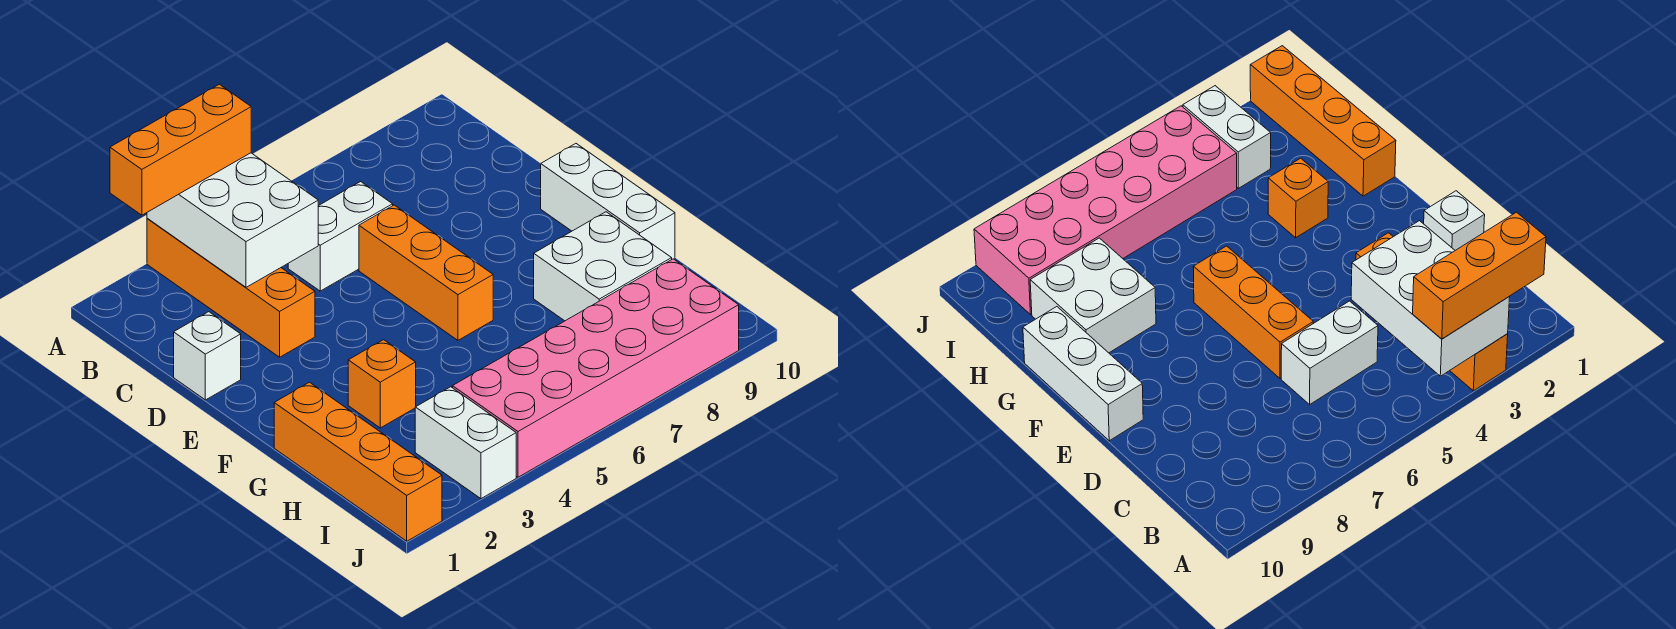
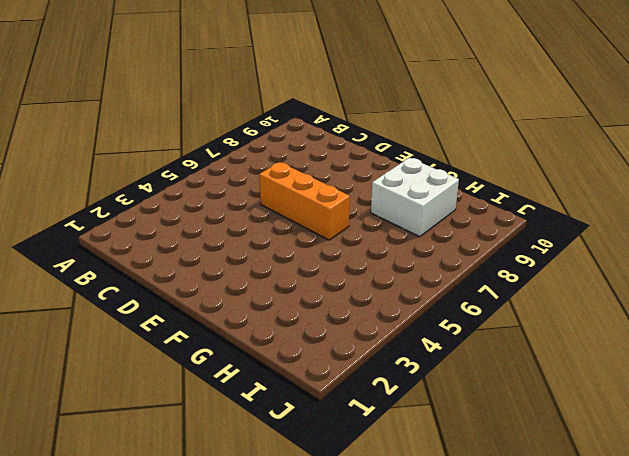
none -> orange 1x4 brick [147,218,315,357]
none -> white 1x2 brick [288,182,393,291]
none -> white 1x1 brick [174,312,241,400]

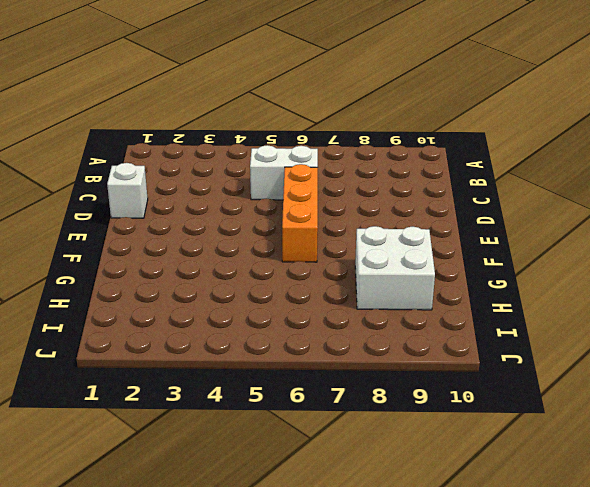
none -> orange 1x4 brick [147,218,315,357]
none -> white 1x3 brick [541,144,675,259]
none -> orange 1x4 brick [274,382,442,541]

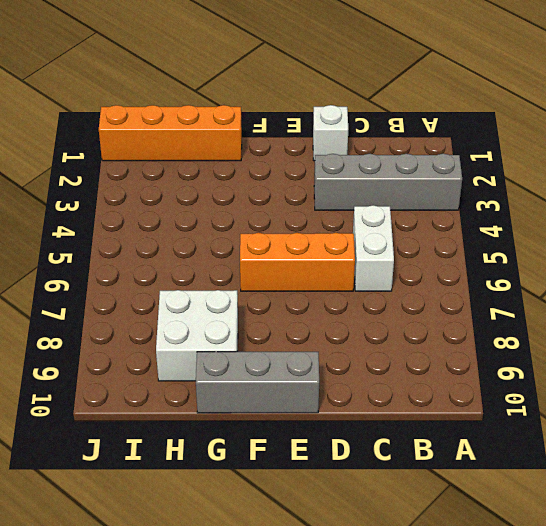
grey 1x4 brick [314,154,462,210] -> orange 1x4 brick [147,218,315,357]
grey 1x3 brick [196,352,319,413] -> white 1x3 brick [541,144,675,259]
none -> orange 1x1 brick [348,340,416,428]
none -> white 1x2 brick [415,387,516,499]
none -> pink 2x6 brick [453,259,739,477]

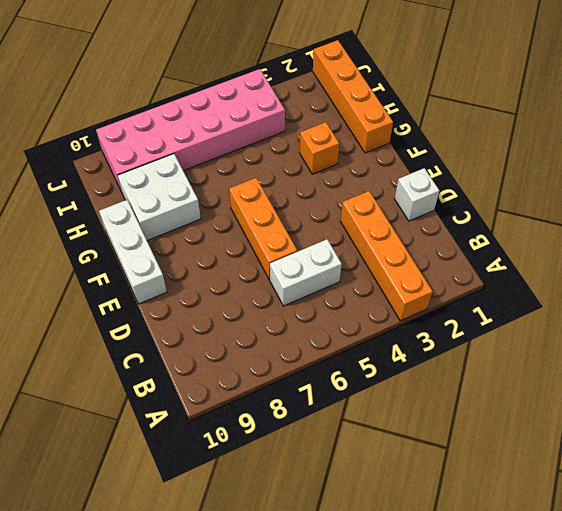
none -> white 1x2 brick [415,387,516,499]
none -> white 2x3 brick [147,153,318,287]
none -> orange 1x3 brick [110,84,251,215]

